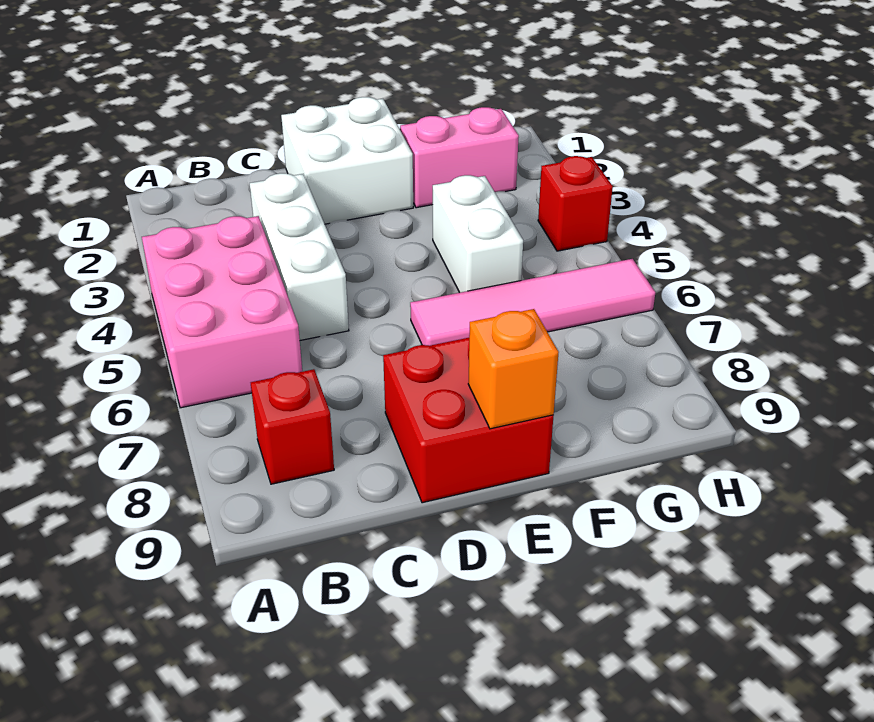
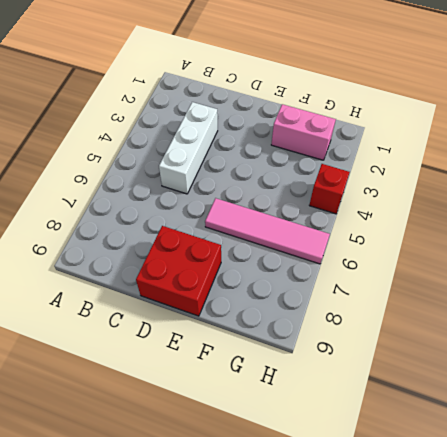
none -> pink 2x3 brick [142,216,302,408]
none -> red 1x1 brick [251,369,334,484]

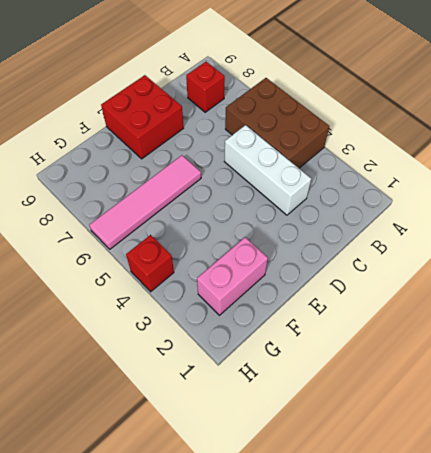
brown 2x3 brick [225,78,329,168] -> pink 2x3 brick [142,216,302,408]
none -> white 2x2 brick [281,97,413,224]
none -> white 1x2 brick [433,175,523,293]

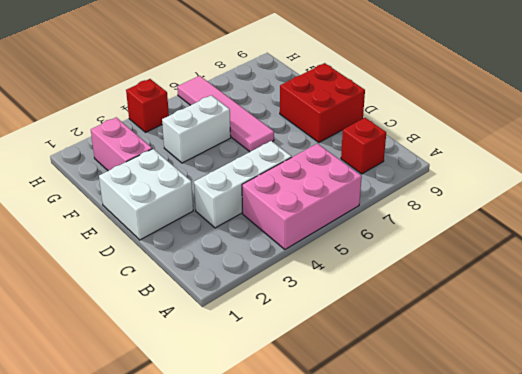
none -> orange 1x1 brick [468,309,559,429]

